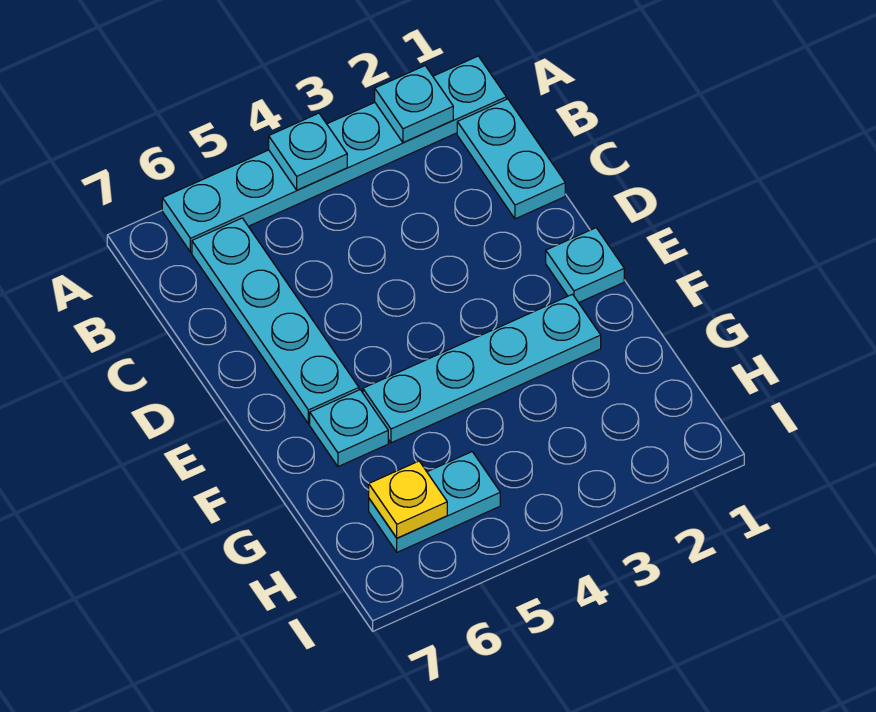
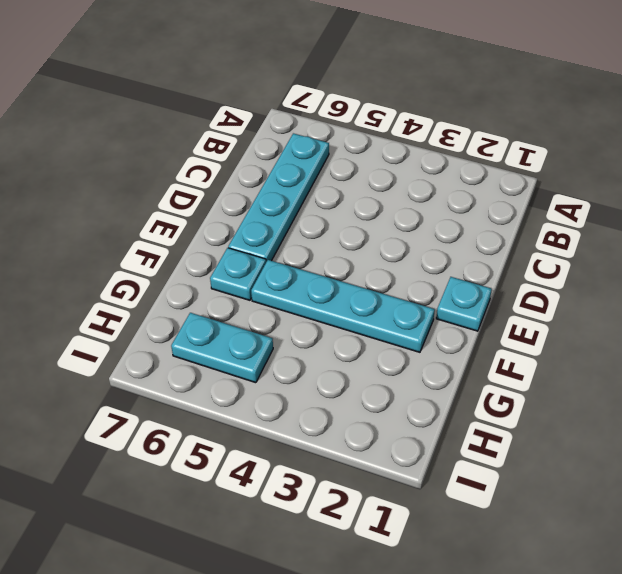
none -> cyan 1x6 plate [162,56,506,252]
none -> cyan 1x2 plate [457,99,565,219]

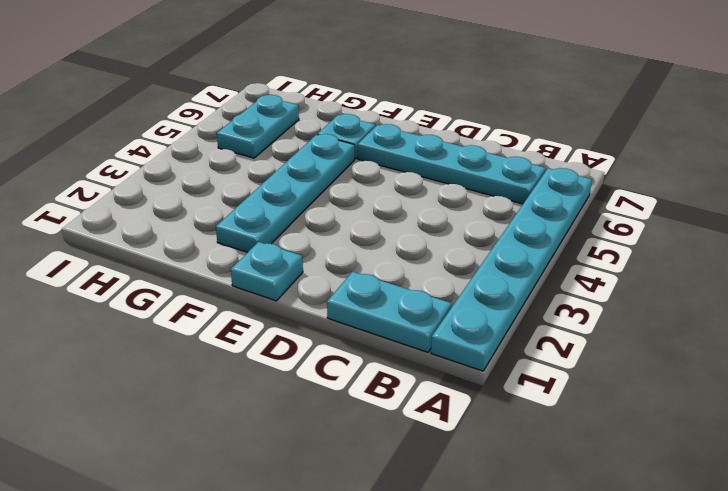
none -> cyan 1x1 plate [375,66,453,143]
none -> cyan 1x1 plate [269,113,347,190]

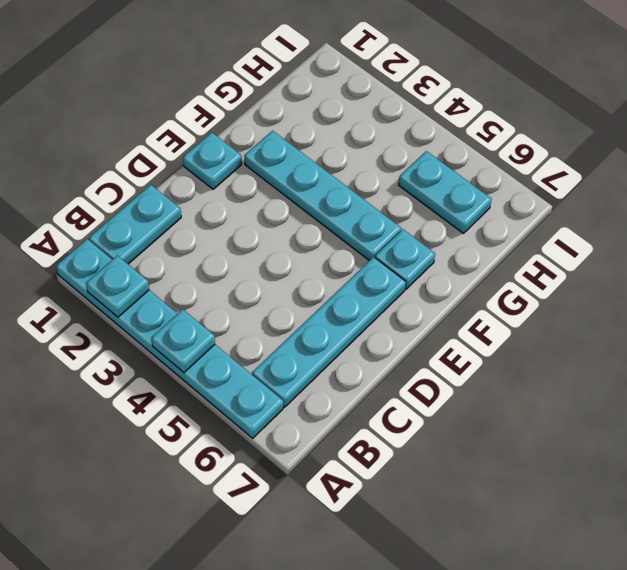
none -> yellow 1x1 plate [369,461,447,538]

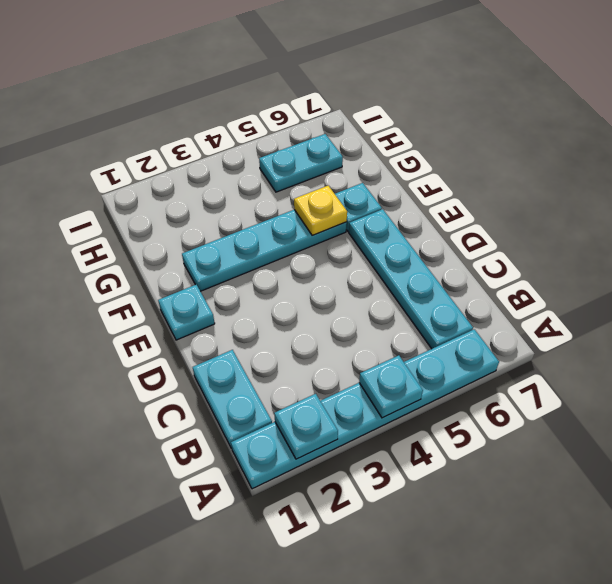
yellow 1x1 plate [294,186,347,236] -> yellow 1x1 plate moved to [369,461,447,538]

